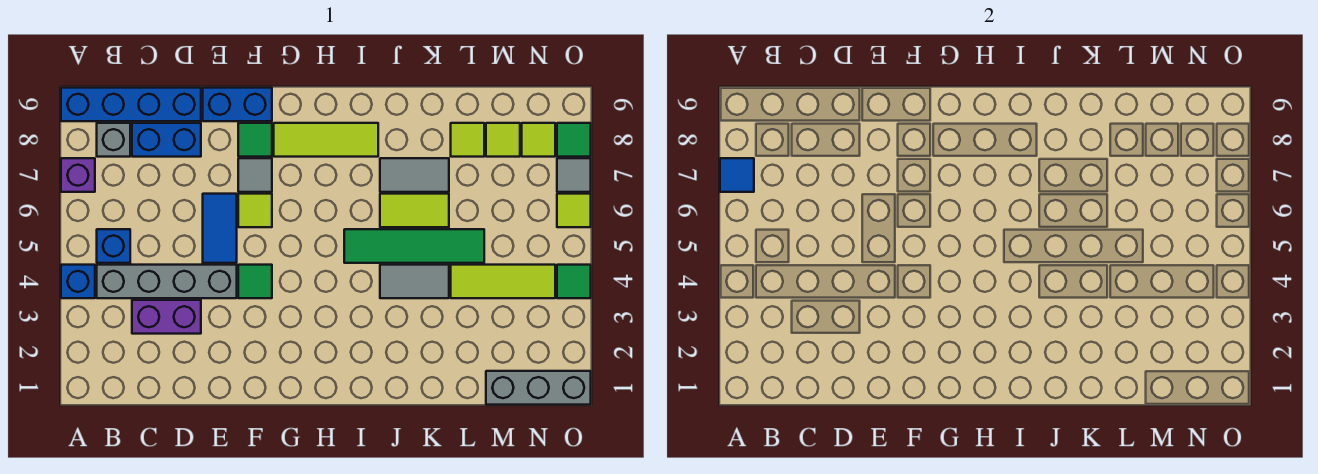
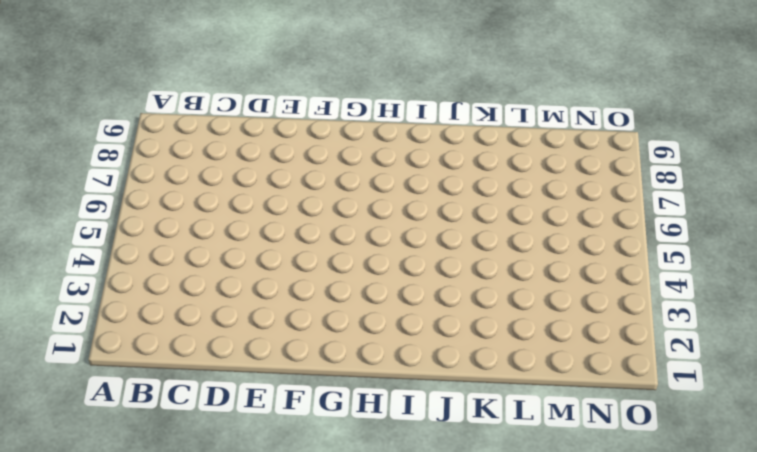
none -> blue 1x1 brick [61,265,95,298]
none -> purple 1x1 brick [61,158,95,192]
none -> blue 1x4 brick [61,88,201,121]

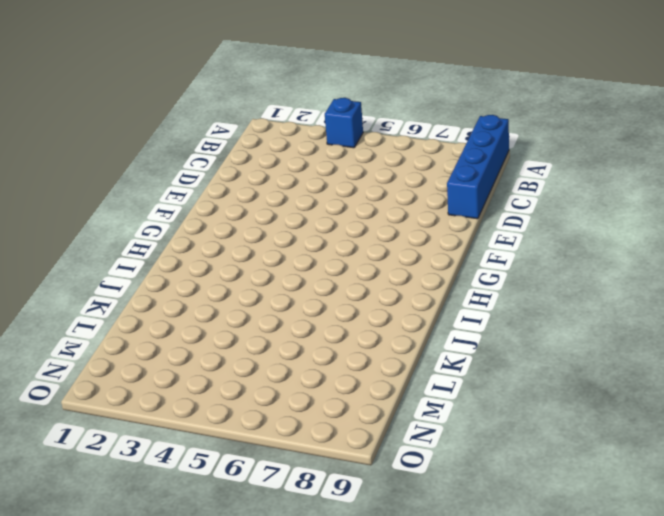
none -> purple 1x1 brick [61,158,95,192]
none -> grey 1x4 brick [97,265,237,298]
none -> blue 1x1 brick [97,229,130,263]

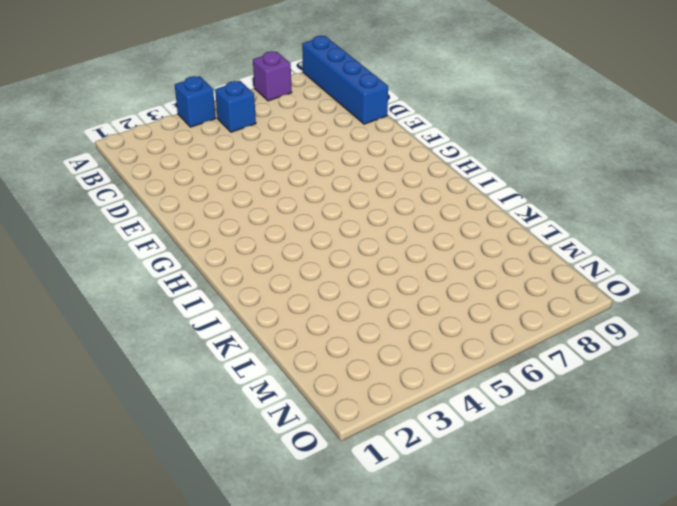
none -> grey 1x4 brick [97,265,237,298]
none -> grey 1x1 brick [97,123,130,157]
none -> purple 1x2 brick [132,300,201,334]

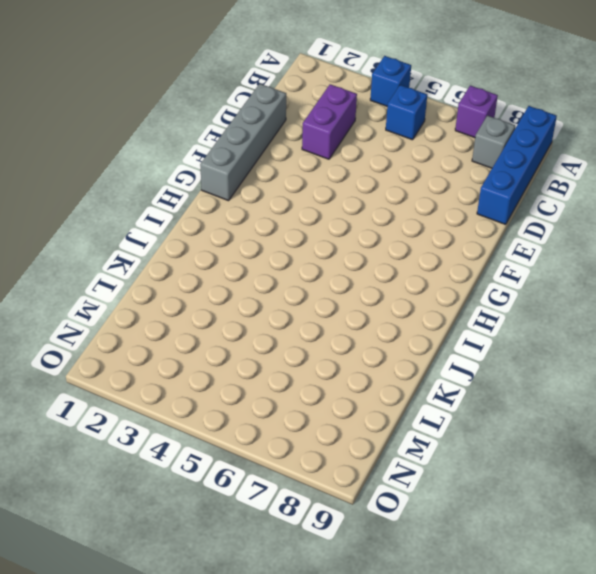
grey 1x4 brick [200,84,286,201] -> grey 1x4 brick moved to [97,265,237,298]
none -> blue 1x2 brick [132,123,201,157]
none -> blue 1x2 tile [203,194,237,263]
none -> blue 1x2 brick [203,88,272,121]

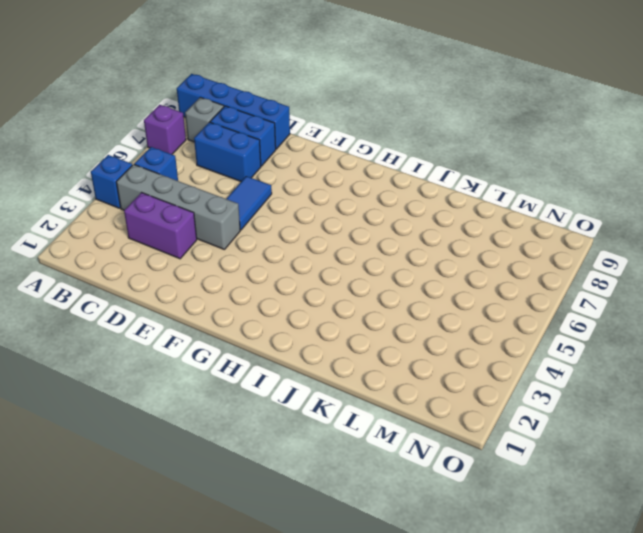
blue 1x2 brick [194,122,261,182] -> blue 1x2 brick moved to [203,88,272,121]
none -> green 1x1 tile [238,265,272,298]
none -> lime 1x1 tile [238,194,272,227]
none -> grey 1x1 tile [238,158,272,192]

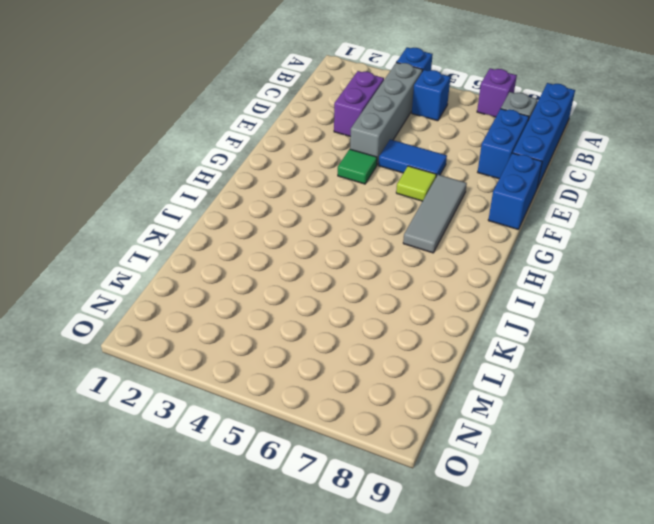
grey 1x3 tile [403,175,467,253] -> grey 1x1 tile [238,158,272,192]
none -> green 1x1 tile [238,123,272,157]
none -> lime 1x3 tile [274,123,378,157]
none -> green 1x4 tile [344,229,484,263]

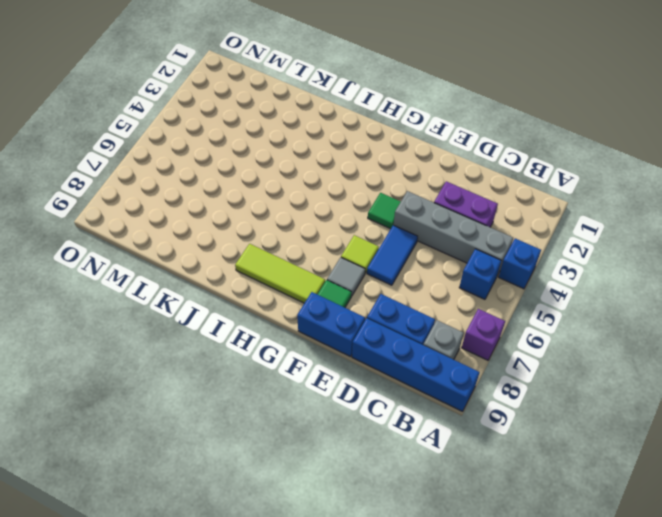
none -> green 1x4 tile [344,229,484,263]
none -> grey 1x2 tile [380,265,449,298]
none -> lime 1x2 tile [380,194,449,227]

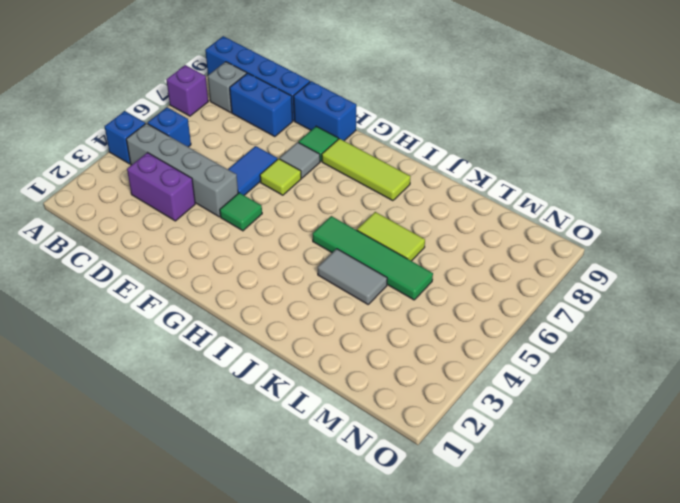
none -> grey 1x2 tile [380,158,449,192]
none -> lime 1x3 tile [451,265,555,298]
none -> lime 1x1 tile [451,123,484,157]

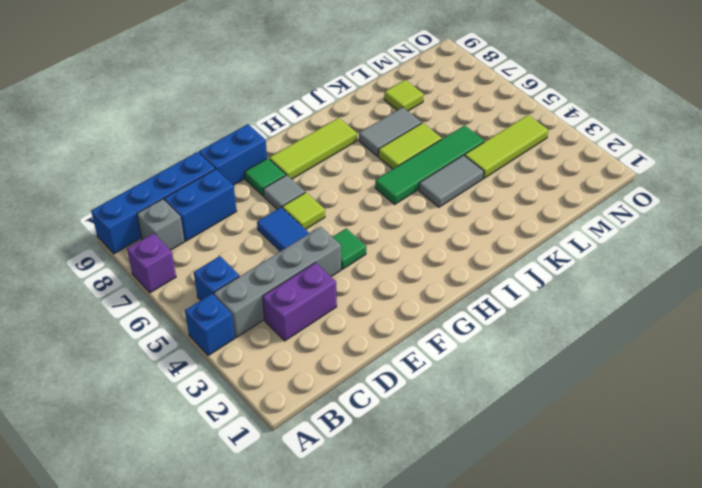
none -> grey 1x3 brick [486,371,591,405]
none -> lime 1x1 tile [486,123,520,157]
none -> lime 1x1 tile [522,123,555,157]

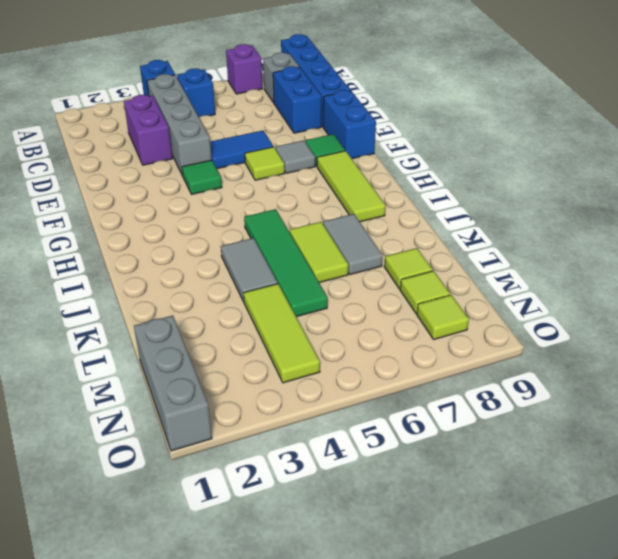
none -> green 1x1 tile [557,265,591,298]
none -> lime 1x1 tile [557,194,591,227]
none -> grey 1x1 tile [557,158,591,192]

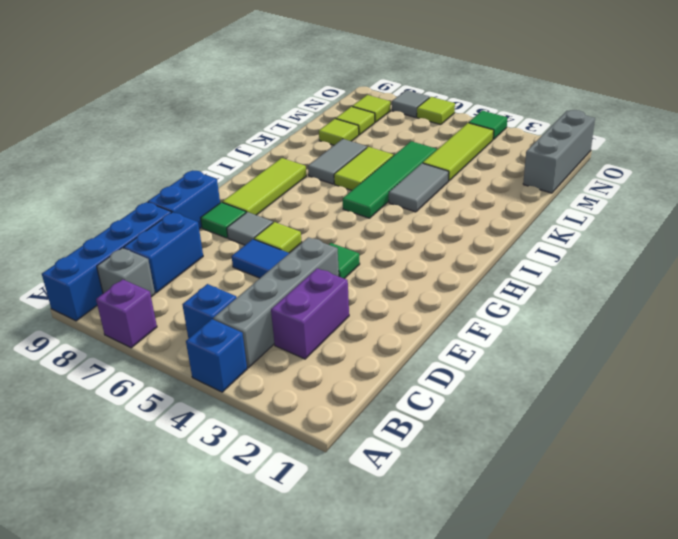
none -> green 1x1 tile [557,123,591,157]
none -> blue 1x1 tile [720,158,754,192]

